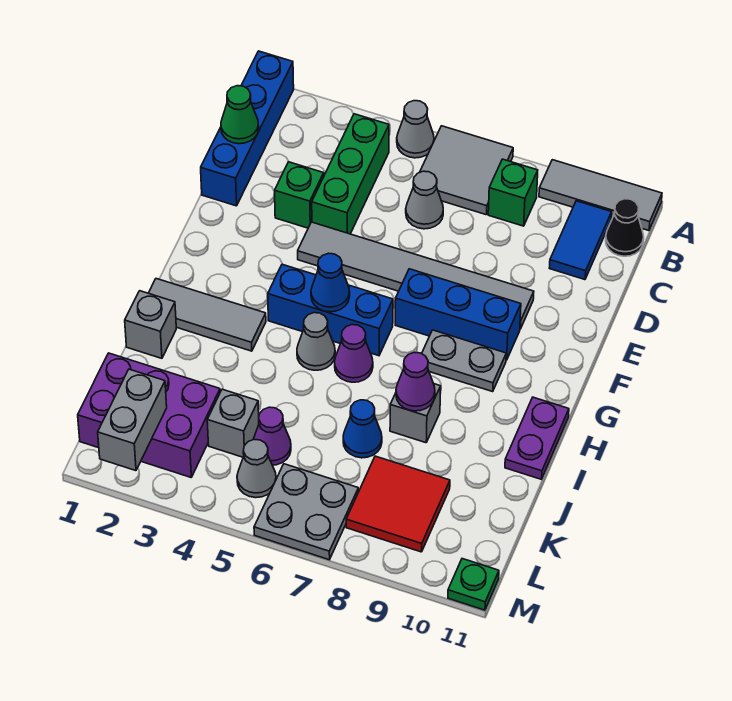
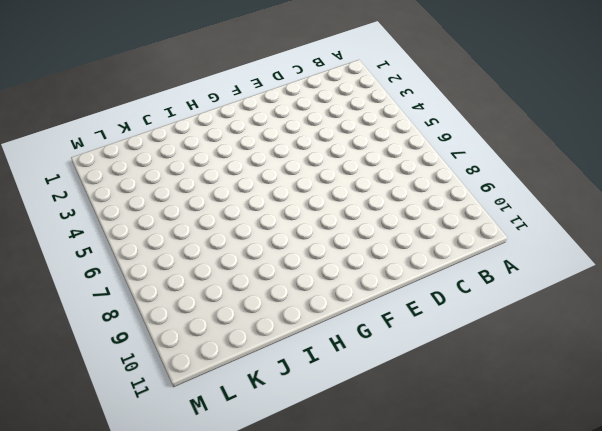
none -> blue 1x4 brick [201,51,294,206]
none -> grey 1x1 cone [397,101,434,158]
none -> grey 2x2 tile [420,126,513,215]
none -> grey 1x3 tile [539,160,662,231]

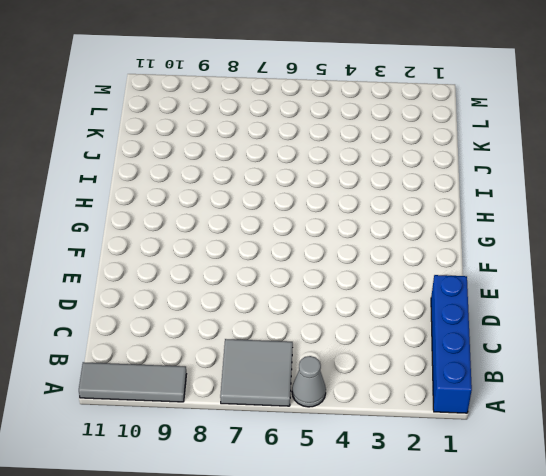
none -> green 1x3 brick [312,114,389,234]
none -> green 1x1 brick [488,159,538,226]
none -> blue 1x2 tile [550,201,612,280]
none -> black 1x1 cone [606,199,644,256]

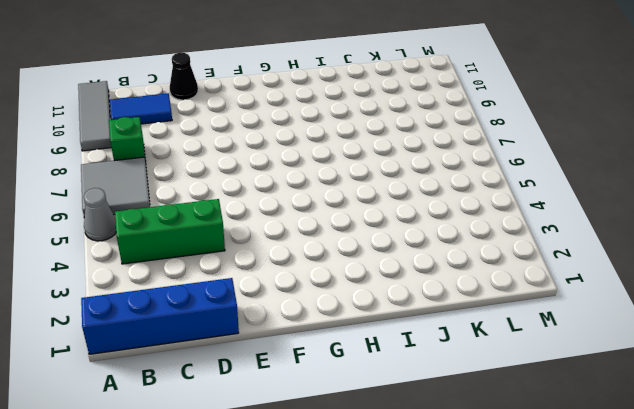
black 1x1 cone [170,53,198,100] -> black 1x1 cone moved to [606,199,644,256]
none -> grey 1x1 cone [406,171,443,229]
none -> green 1x1 brick [275,162,324,228]
none -> grey 1x6 tile [298,222,534,329]
none -> blue 1x3 brick [395,269,521,360]

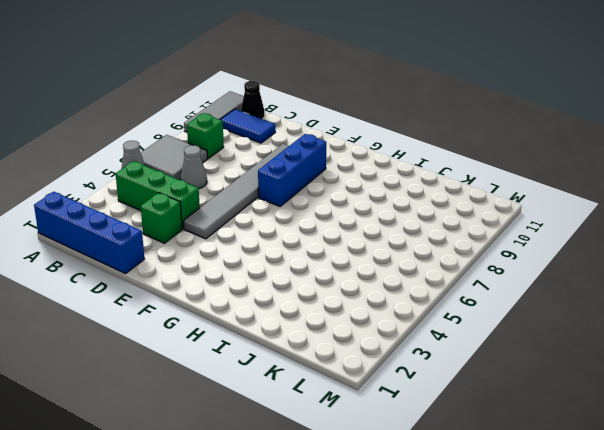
none -> blue 1x3 brick [268,264,393,356]
none -> grey 1x2 plate [422,330,506,392]
none -> grey 1x3 tile [149,279,266,351]
none -> grey 1x1 cone [297,313,335,370]

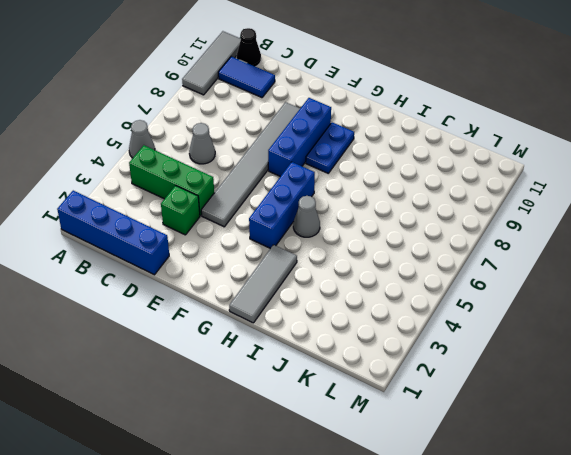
blue 1x2 plate [306,122,354,173] -> grey 1x2 plate [422,330,506,392]
none -> grey 2x2 tile [420,126,513,215]
none -> green 1x1 brick [488,159,538,226]
none -> purple 1x1 cone [334,325,373,382]
none -> purple 1x2 plate [505,397,569,479]

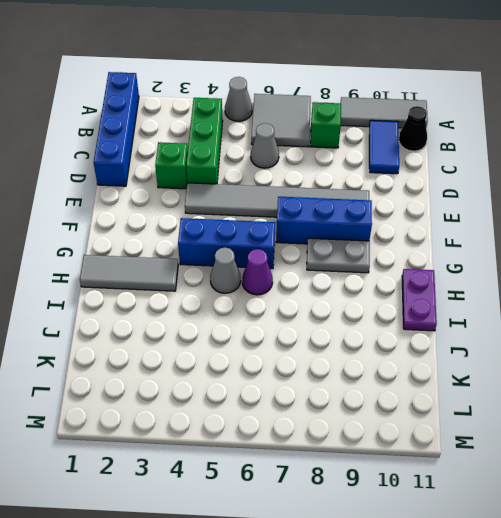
none -> grey 1x1 brick [125,291,176,358]
none -> grey 1x1 brick [390,384,441,443]
none -> blue 1x1 cone [343,400,382,458]
none -> purple 2x3 brick [78,353,220,477]

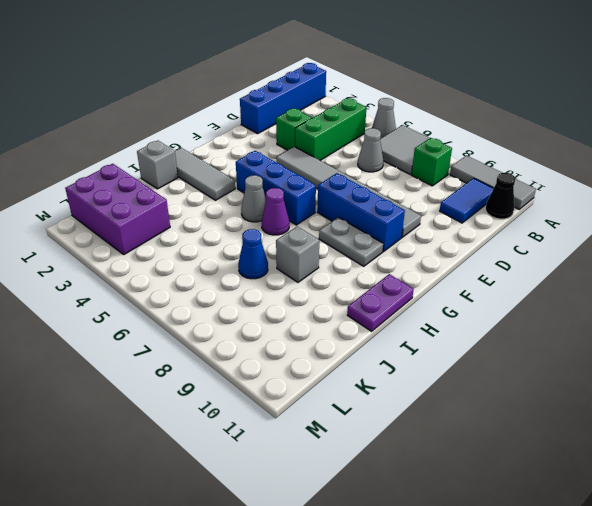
none -> grey 1x1 brick [207,389,259,457]
none -> purple 1x1 cone [254,407,291,465]
none -> red 2x2 tile [346,456,450,552]
none -> grey 1x1 cone [237,439,276,498]

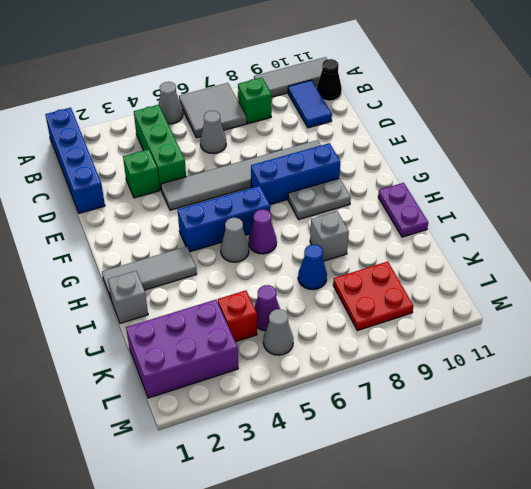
red 1x1 brick [218,290,257,342] -> grey 1x1 brick [207,389,259,457]
red 2x2 plate [333,262,414,331] -> red 2x2 tile [346,456,450,552]
none -> grey 2x2 plate [254,464,358,560]
none -> green 1x1 plate [448,559,499,610]
none -> green 1x1 cone [221,86,259,144]
none -> blue 1x1 cone [311,253,350,312]

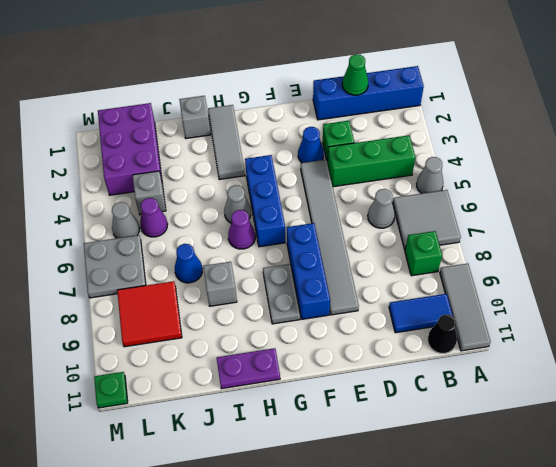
blue 1x1 cone [298,127,324,163] -> blue 1x1 cone moved to [311,253,350,312]
none -> purple 1x1 cone [396,352,435,411]
none -> grey 1x2 brick [98,369,167,471]

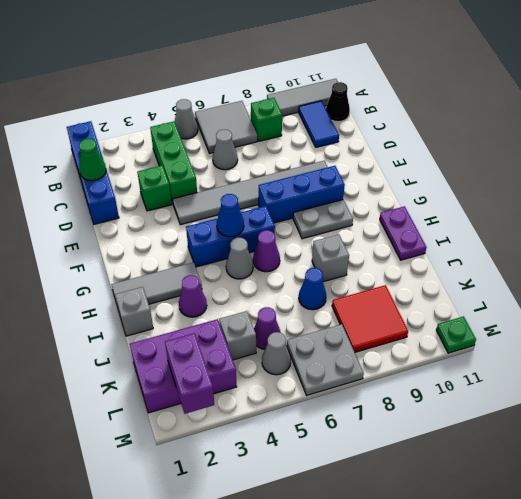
purple 1x1 cone [179,275,207,317] -> purple 1x1 cone moved to [396,352,435,411]
purple 1x2 brick [165,333,214,414] -> grey 1x2 brick [98,369,167,471]

